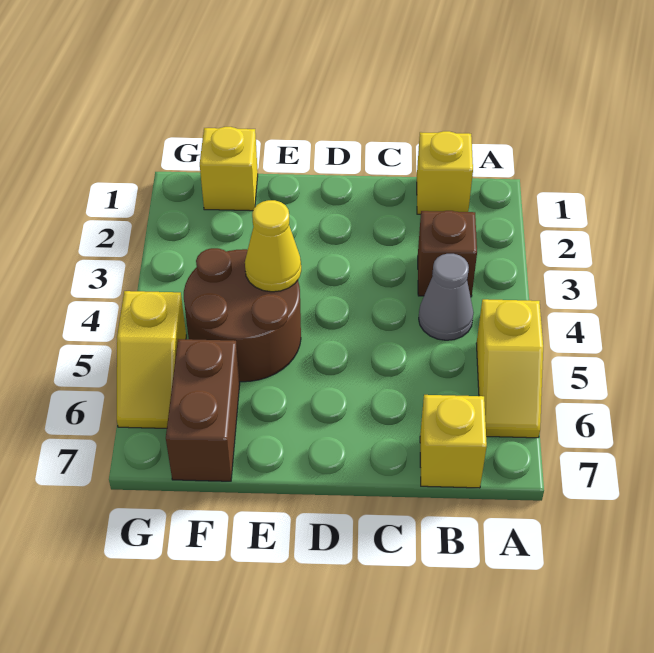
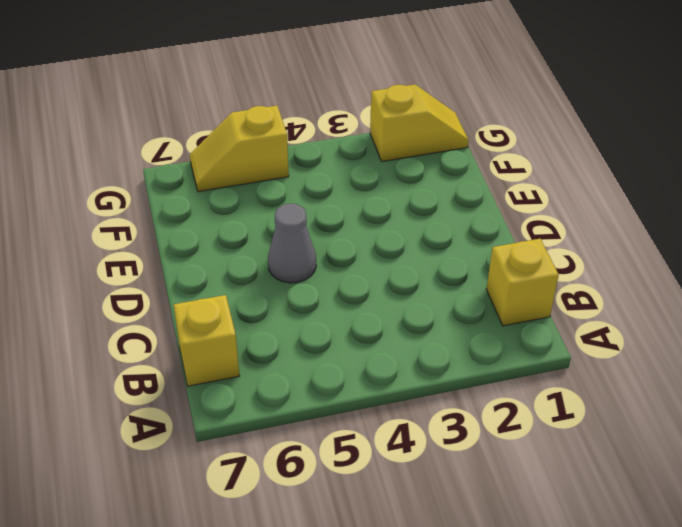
grey 1x1 cone [268,204,316,283] -> grey 1x1 cone moved to [419,254,474,340]
yellow 1x2 slope [370,84,469,161] -> yellow 1x2 slope turned to [476,299,543,438]
none -> brown 1x1 brick [418,211,477,297]
none -> brown 2x2 round brick [184,248,301,382]

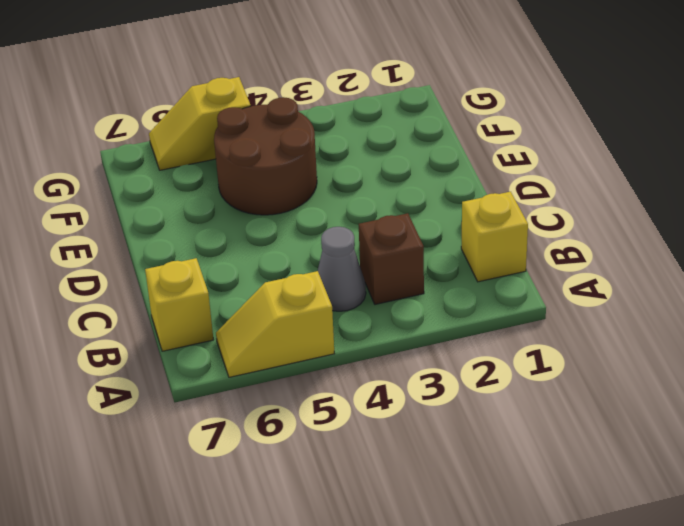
none -> yellow 1x1 brick [200,127,258,211]
none -> brown 1x2 brick [166,339,240,481]

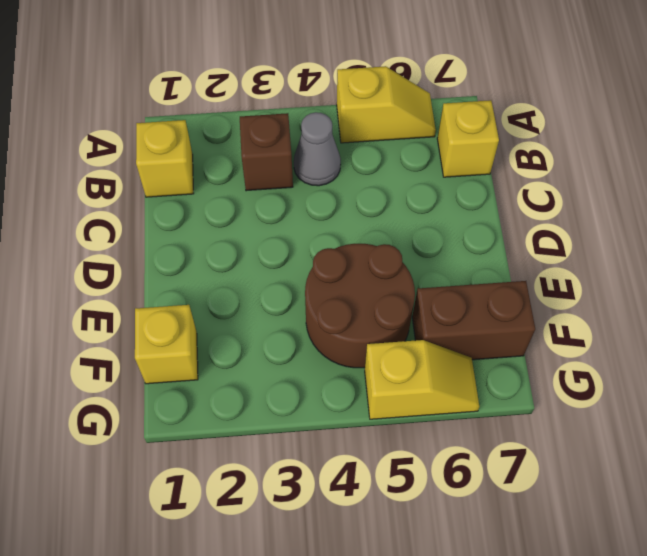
none -> yellow 1x1 cone [245,200,301,292]

